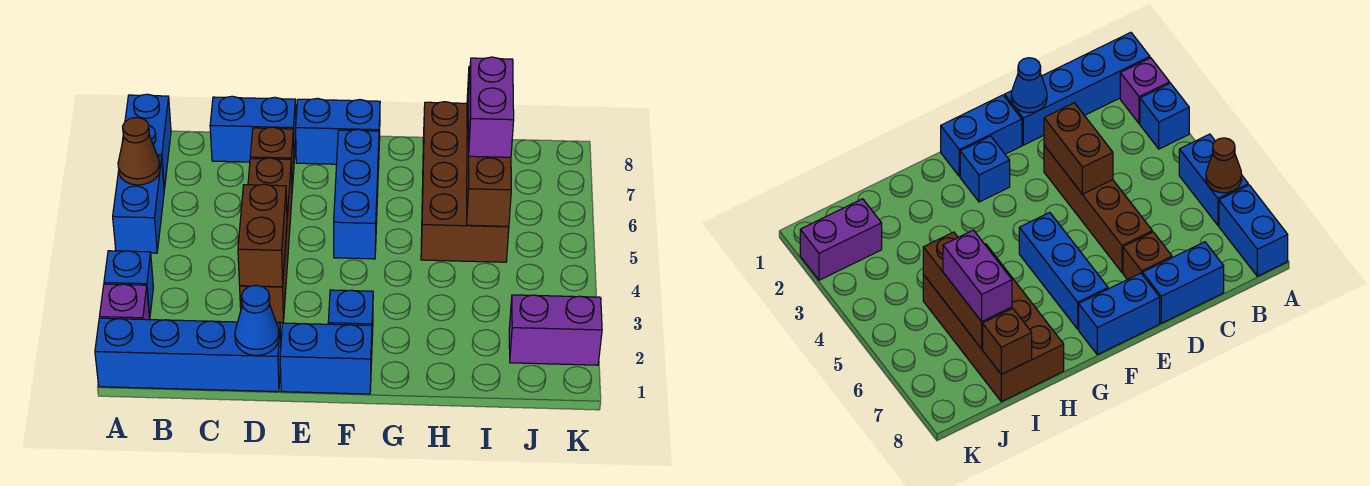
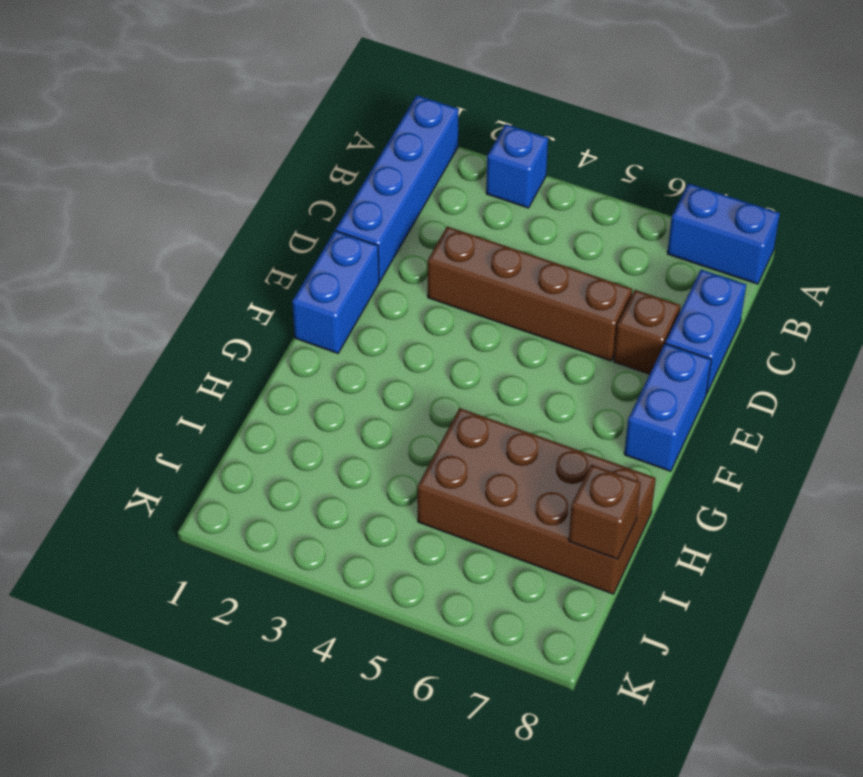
none -> purple 1x1 brick [100,284,150,320]
none -> blue 1x2 brick [113,156,164,253]
none -> blue 1x1 brick [328,290,373,335]

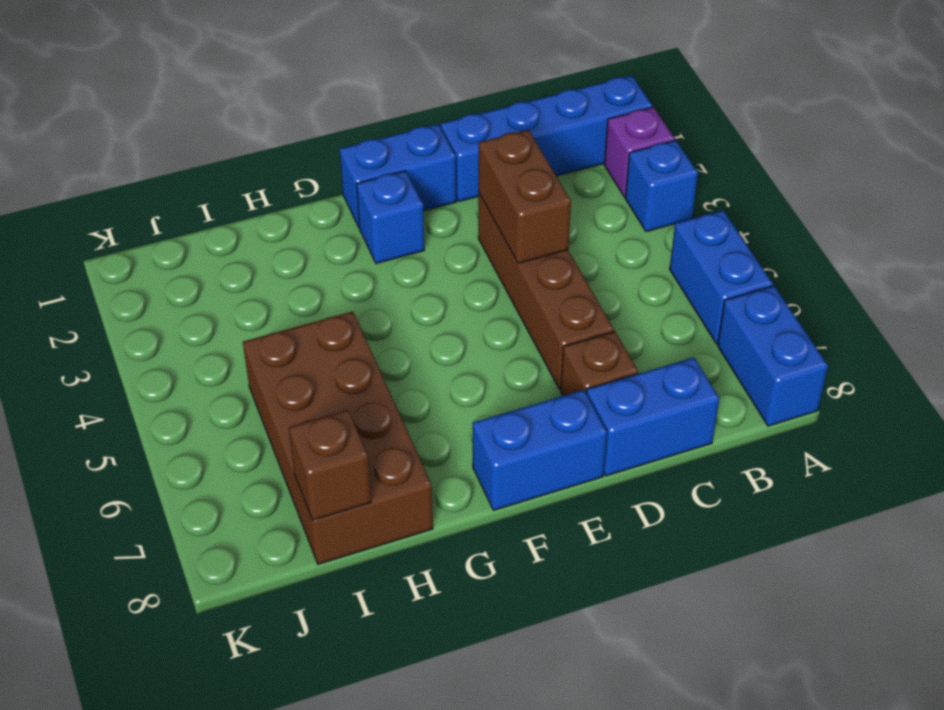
none -> blue 1x3 brick [334,129,379,259]
none -> purple 1x2 brick [509,295,602,365]
none -> brown 1x1 cone [118,118,160,185]

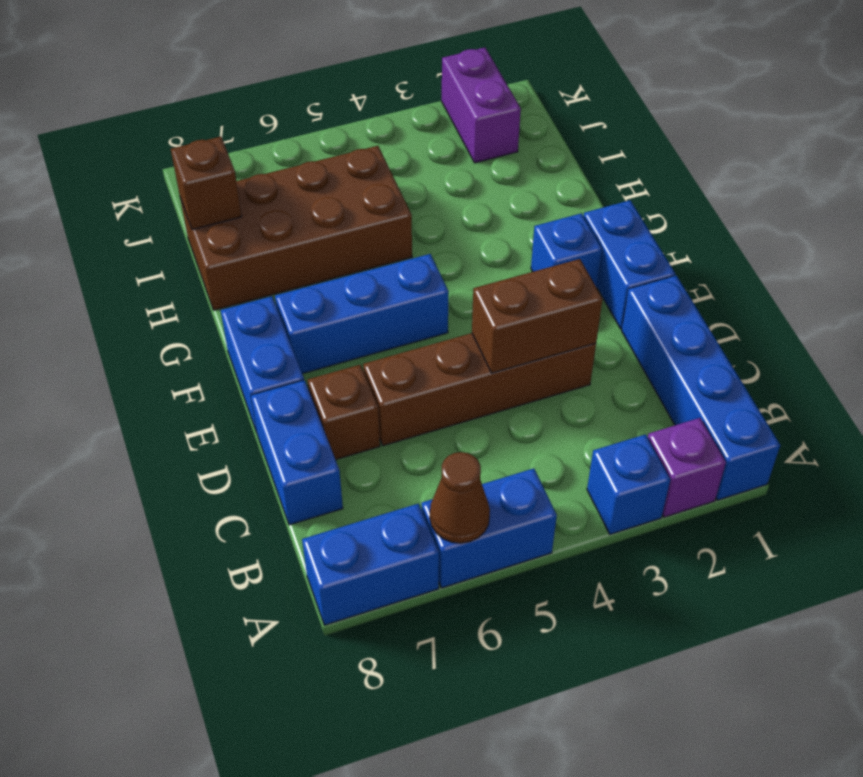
none -> blue 1x1 cone [235,285,279,355]
none -> brown 1x3 brick [467,103,511,226]
none -> purple 1x2 brick [468,57,514,157]

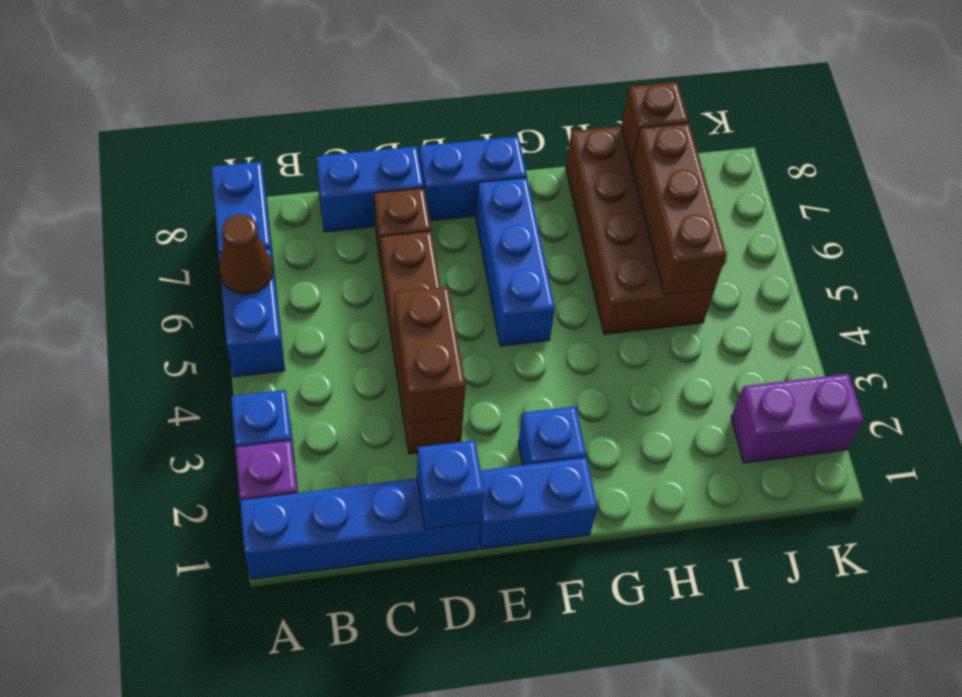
blue 1x1 brick [417,440,484,529] -> blue 1x1 cone [235,285,279,355]
none -> purple 1x2 brick [468,57,514,157]

